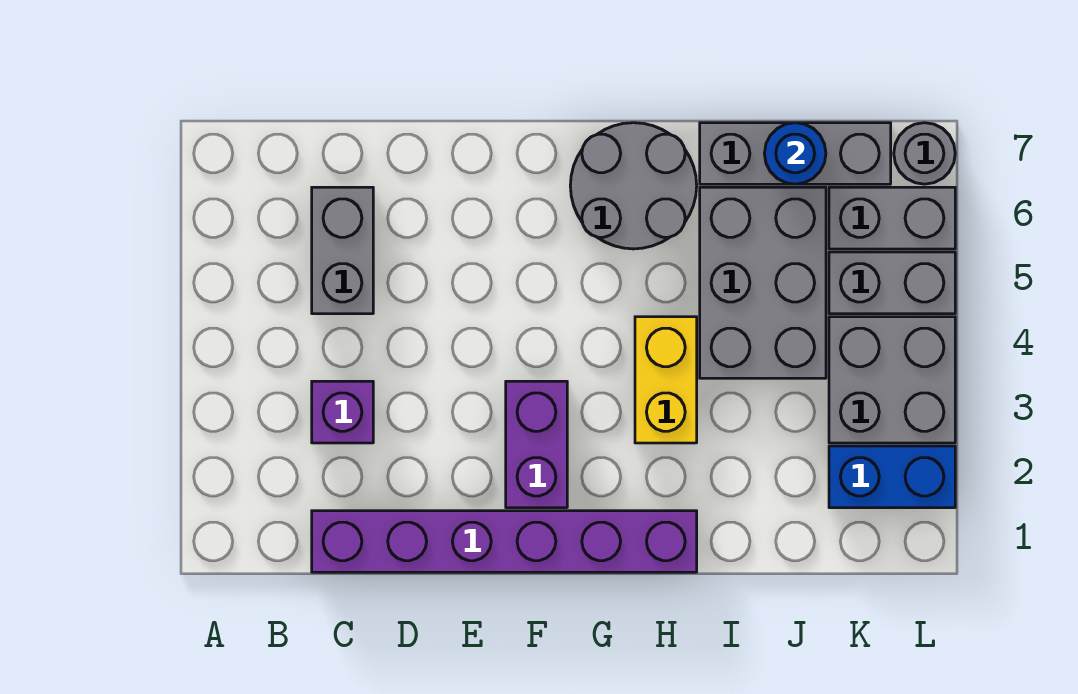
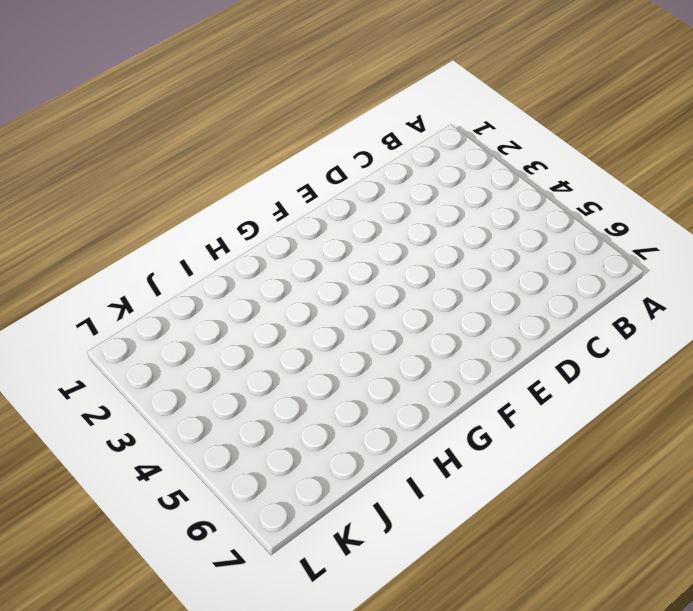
none -> purple 1x6 brick [312,511,697,572]
none -> purple 1x1 brick [312,381,373,443]
none -> grey 1x2 brick [312,187,373,314]

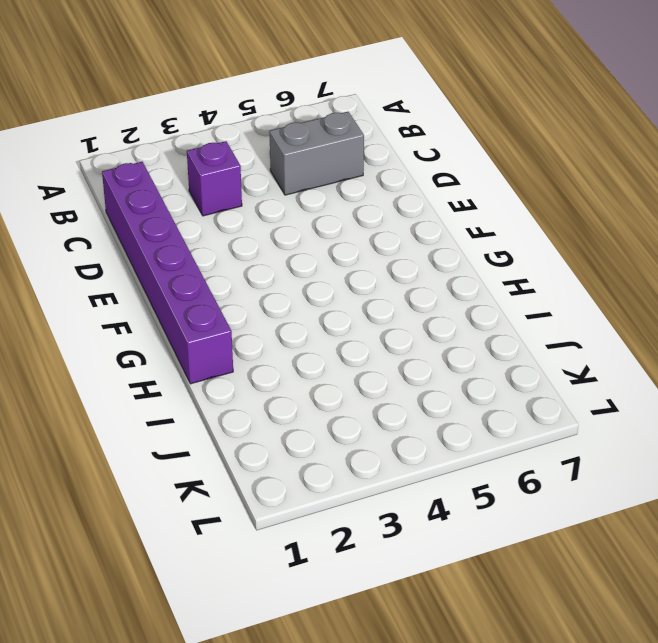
none -> purple 1x2 brick [506,381,567,508]
none -> grey 2x2 round brick [570,123,697,249]
none -> yellow 1x2 brick [635,317,697,443]

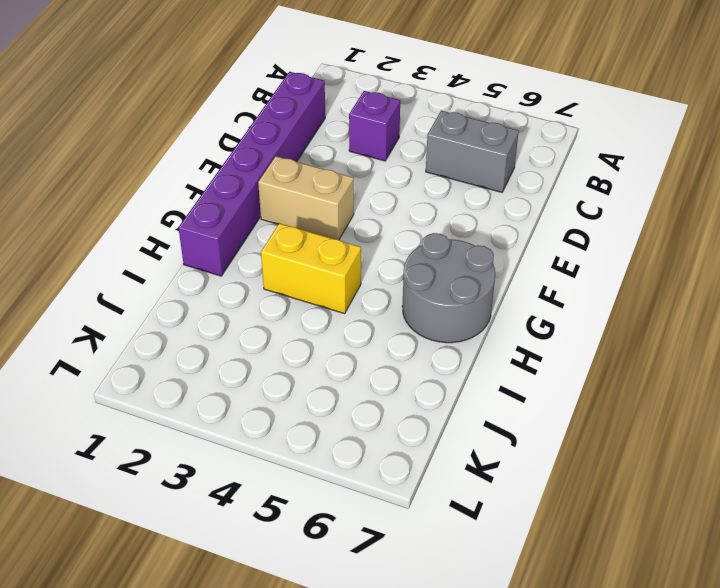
tan 1x2 brick [258,156,354,240] -> purple 1x2 brick [506,381,567,508]
none -> grey 2x3 brick [700,187,826,378]
none -> grey 1x3 brick [700,123,891,184]
none -> blue 1x2 brick [829,446,955,508]

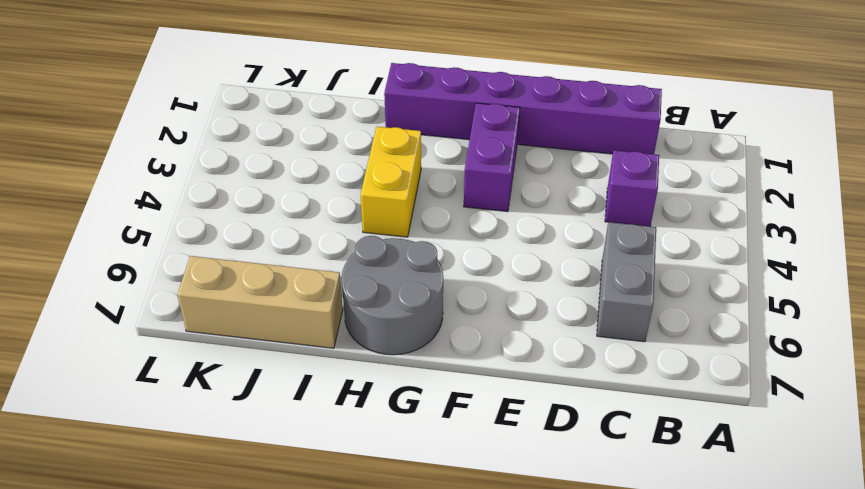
tan 1x3 brick [177,256,343,348] -> grey 1x3 brick [700,123,891,184]
none -> grey 2x3 brick [700,187,826,378]
none -> blue 1x2 brick [829,446,955,508]
none -> grey 2x2 brick [829,317,955,443]

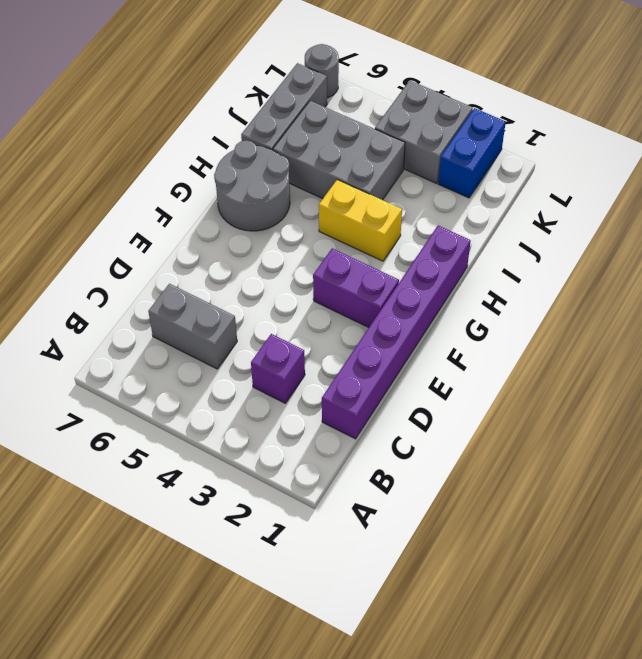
none -> grey 1x2 brick [829,252,955,314]
none -> grey 1x2 brick [829,187,955,249]
none -> blue 1x1 round brick [764,123,826,184]

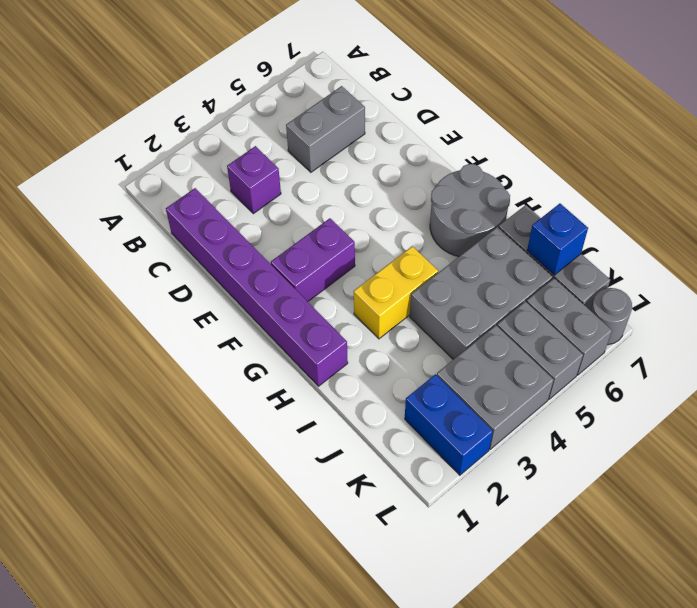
blue 1x1 brick [527,204,588,275] -> blue 1x1 round brick [764,123,826,184]

